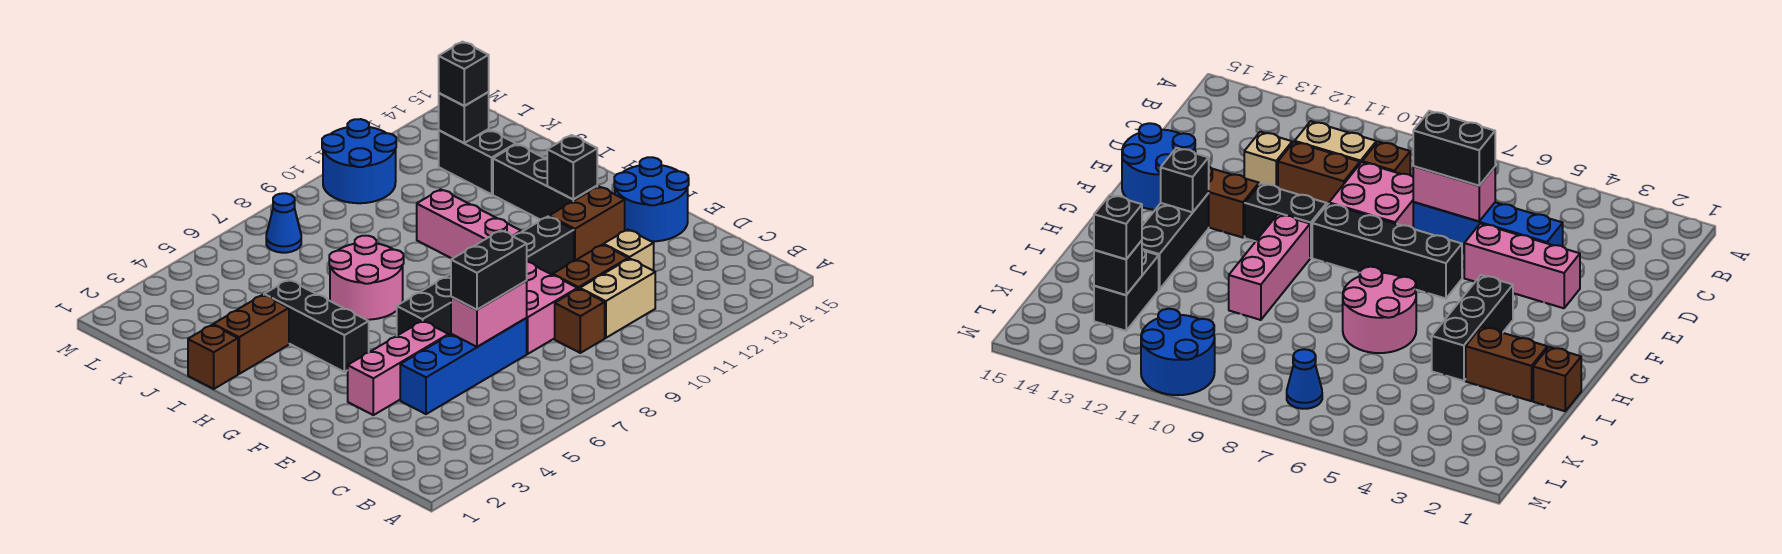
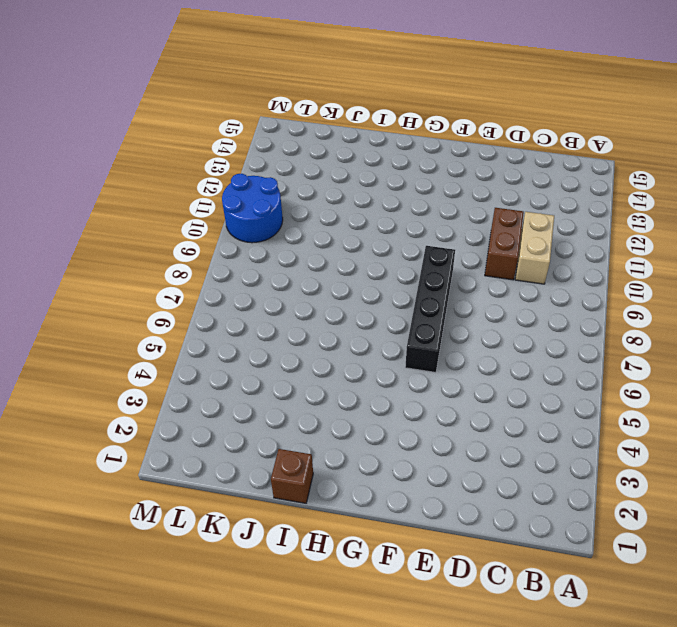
none -> brown 1x1 brick [555,289,605,353]
none -> blue 1x4 brick [400,318,527,414]
none -> pink 2x2 brick [526,262,577,354]

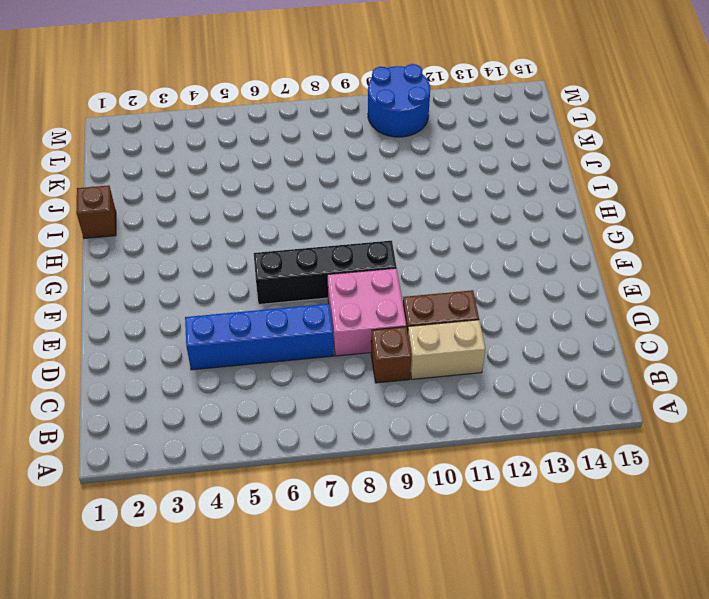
none -> tan 1x1 brick [604,230,654,271]
none -> pink 1x3 brick [348,321,449,415]
none -> blue 2x2 round brick [614,157,689,241]

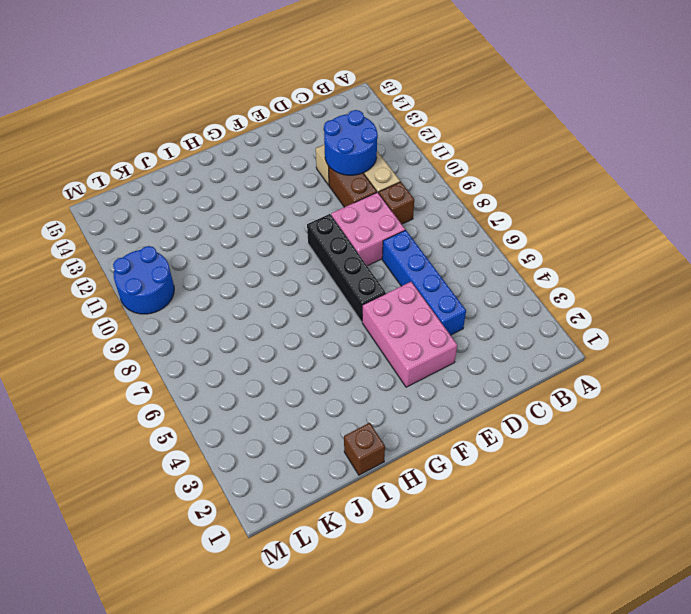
blue 2x2 round brick [324,110,378,175] -> blue 2x2 round brick moved to [614,157,689,241]
pink 2x3 brick [362,282,457,387] -> pink 1x3 brick [348,321,449,415]
none -> black 1x2 brick [513,217,574,275]
none -> brown 1x2 brick [549,186,625,261]
none -> black 1x3 brick [264,280,369,372]

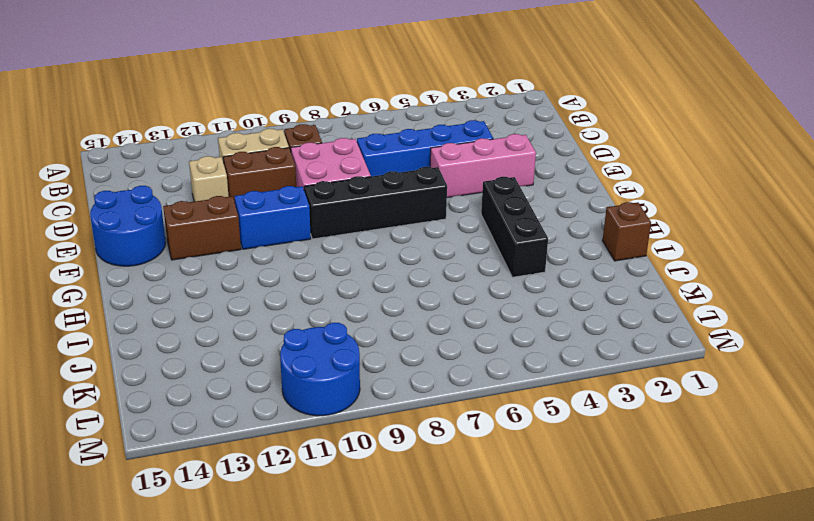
blue 1x2 brick [234,186,311,249] -> black 1x2 brick [513,217,574,275]
none -> pink 1x3 brick [417,189,521,259]
none -> black 1x3 brick [493,144,597,220]
none -> pink 2x2 round brick [329,236,404,320]

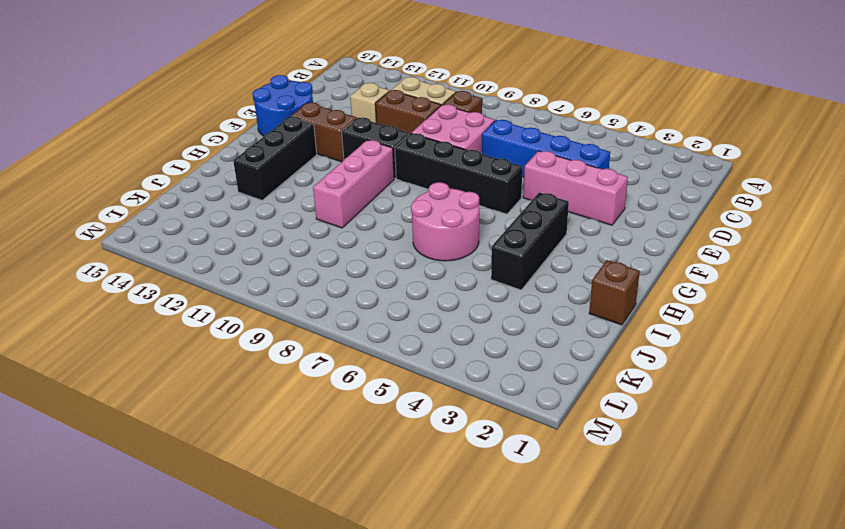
none -> brown 1x2 brick [213,295,289,374]
none -> black 1x2 brick [439,129,516,194]
none -> blue 1x1 cone [266,193,301,253]

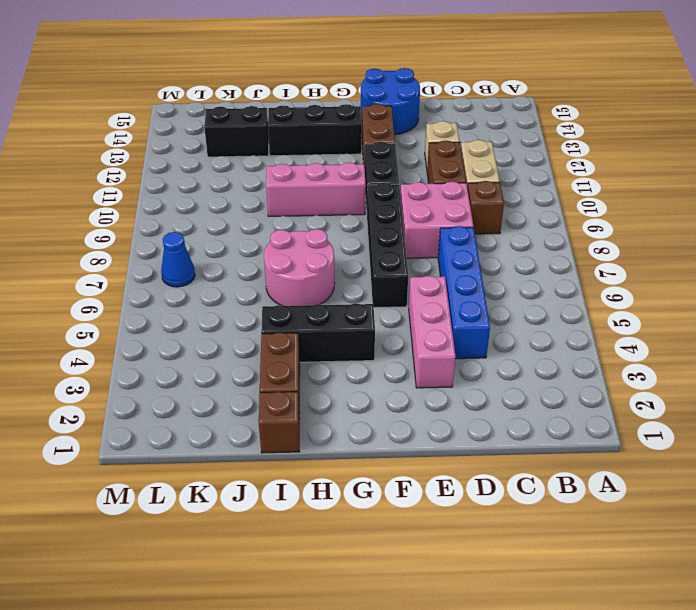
none -> blue 2x2 round brick [322,119,396,203]
none -> pink 1x2 brick [451,281,527,347]
none -> black 1x1 brick [547,135,597,199]

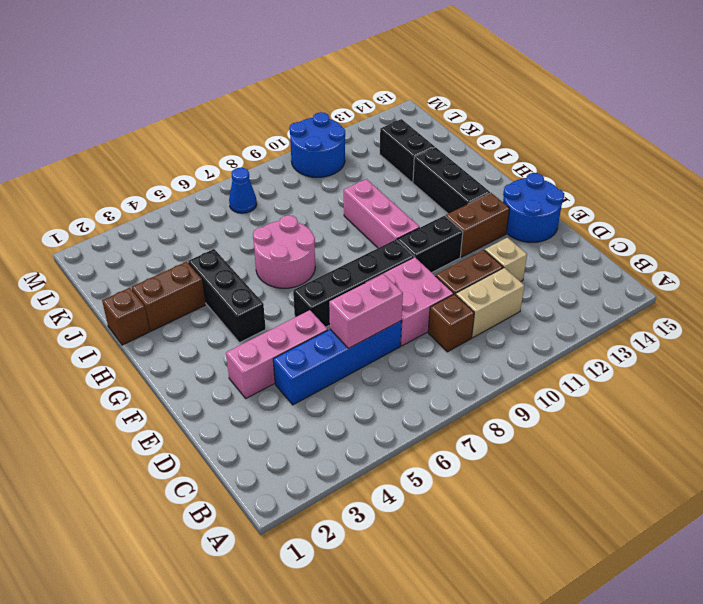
none -> black 1x1 brick [547,135,597,199]
none -> black 1x1 brick [439,92,489,143]
none -> black 1x2 brick [451,230,527,310]

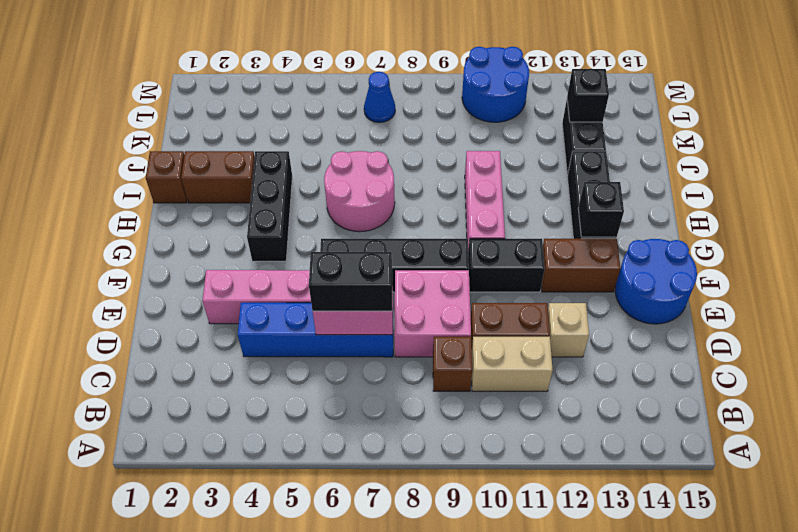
none -> black 1x1 brick [439,42,489,106]

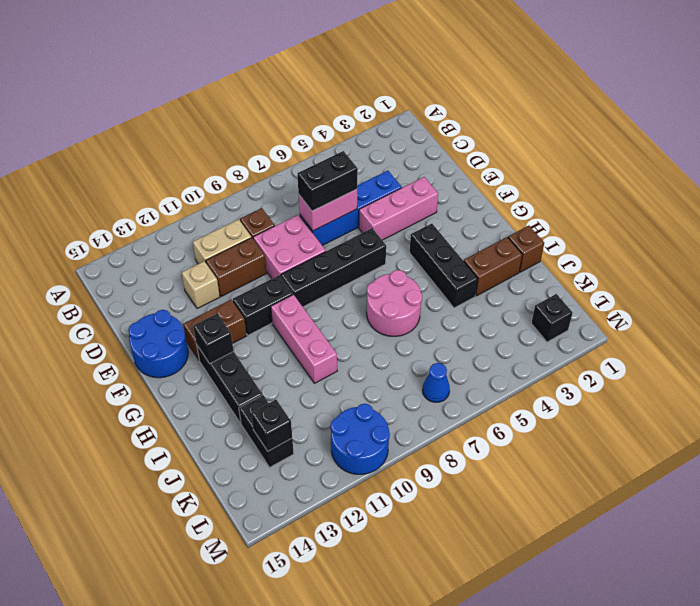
black 1x1 brick [531,294,572,342] -> black 1x1 brick moved to [439,42,489,106]

